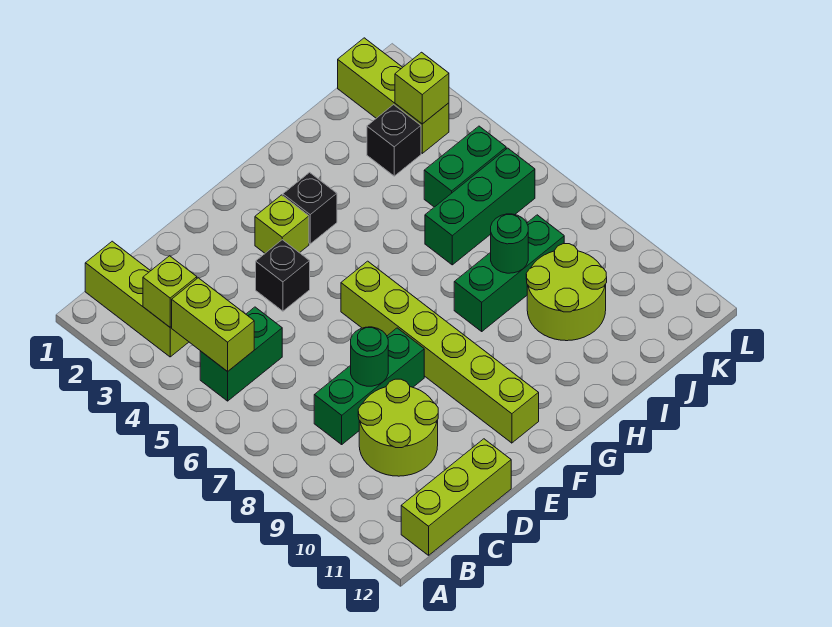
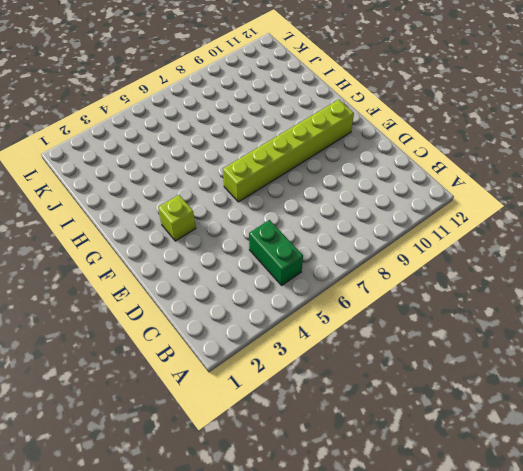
none -> lime 1x3 brick [85,241,188,357]
none -> lime 1x3 brick [401,439,511,555]
none -> green 1x3 brick [314,328,424,444]

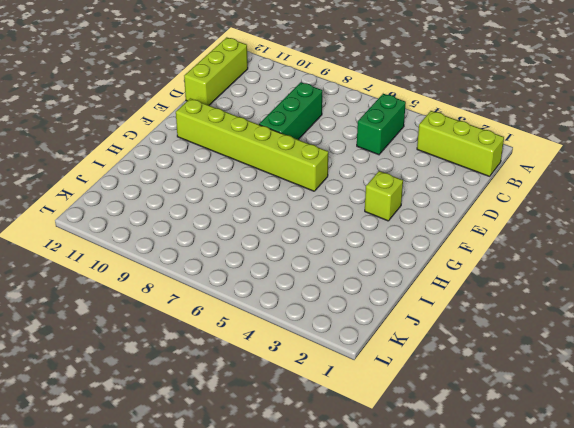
none -> lime 2x2 round brick [358,379,438,476]
none -> black 1x1 brick [256,240,310,311]
none -> black 1x1 brick [283,172,337,244]

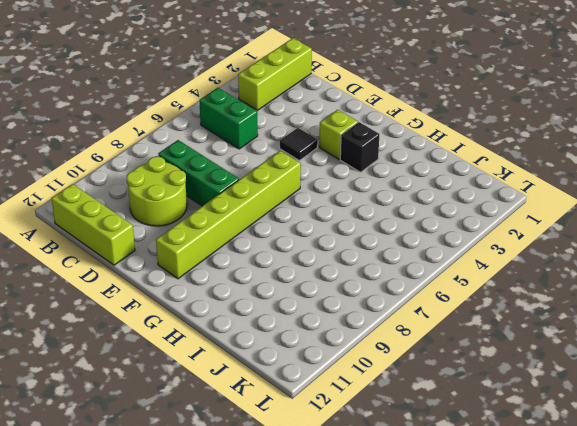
black 1x1 tile [280,128,318,160] -> black 1x1 brick [256,240,310,311]
none -> green 1x3 brick [454,215,564,331]
none -> green 1x3 brick [425,148,535,265]
none -> lime 2x2 round brick [526,244,607,341]

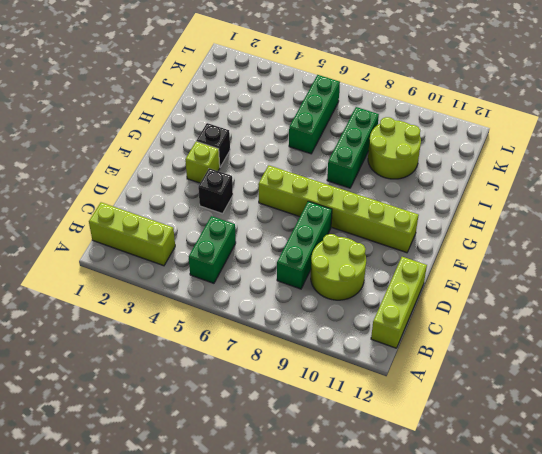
none -> black 1x1 brick [367,105,421,176]
none -> green 1x2 brick [424,126,506,207]
none -> lime 1x3 brick [338,38,449,153]

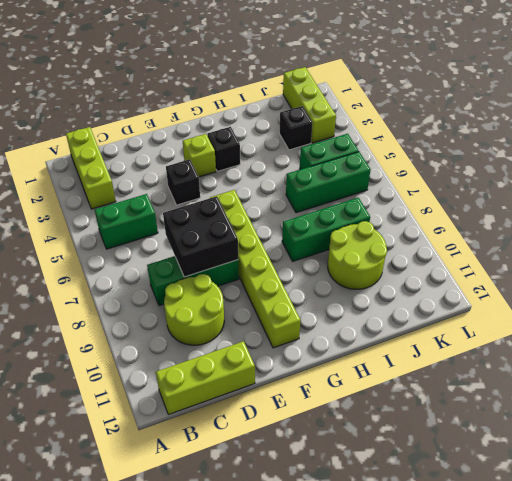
black 2x2 brick [163,196,238,277] -> green 1x1 round brick [351,327,388,386]
none -> lime 1x1 brick [143,256,197,327]
none -> lime 1x2 brick [172,278,254,372]
none -> green 1x1 round brick [491,214,528,273]

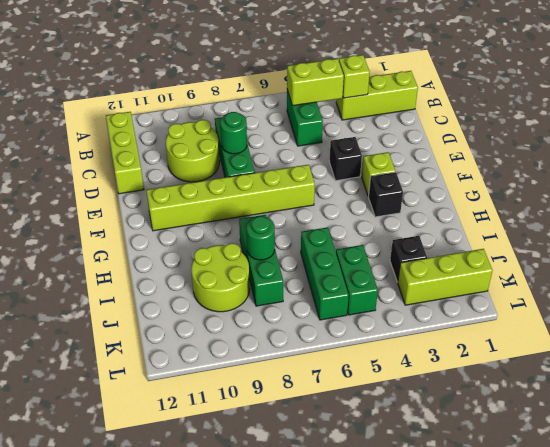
none -> lime 1x1 brick [395,52,449,124]

